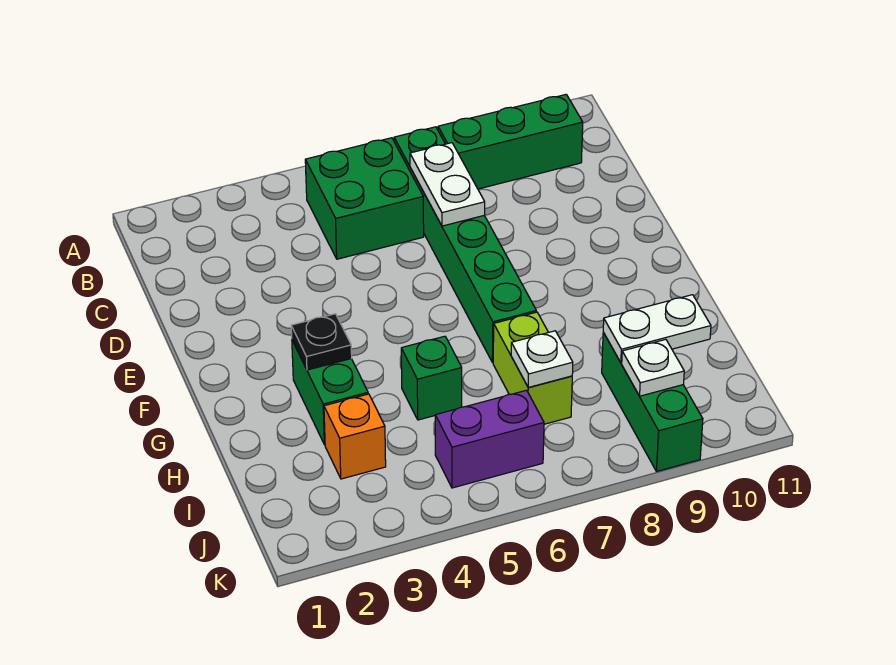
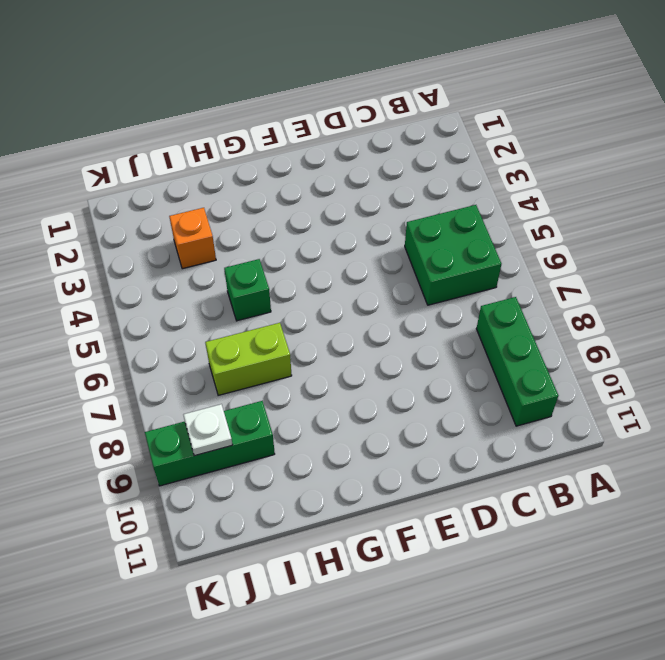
none -> green 1x6 brick [394,127,536,363]
none -> green 1x2 brick [292,341,368,445]
none -> purple 1x2 brick [435,390,544,488]

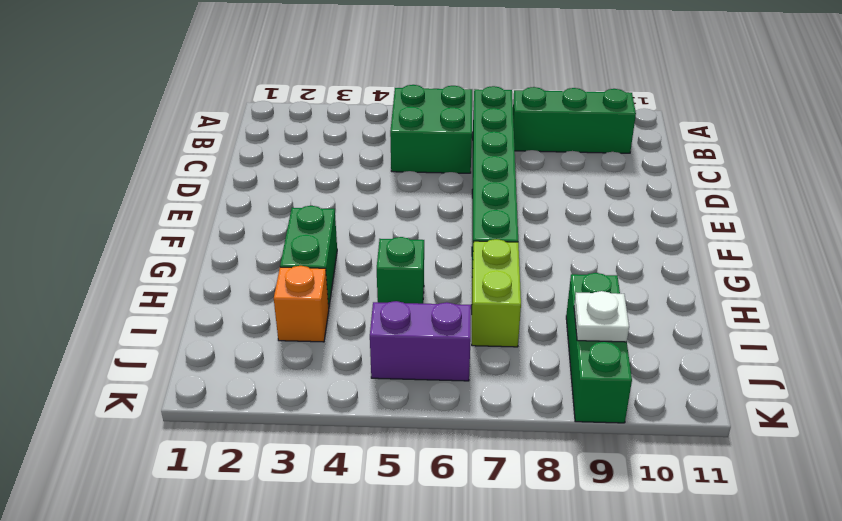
none -> white 1x2 plate [410,143,485,226]
none -> black 1x1 plate [291,314,352,370]
none -> white 1x1 plate [511,331,573,387]

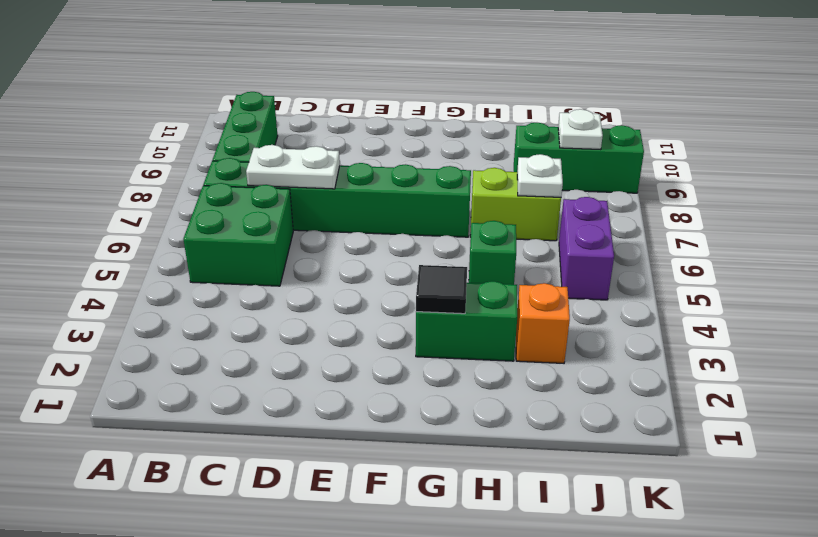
black 1x1 tile [416,265,467,314] -> black 1x1 plate [291,314,352,370]
none -> white 1x2 plate [603,295,711,363]

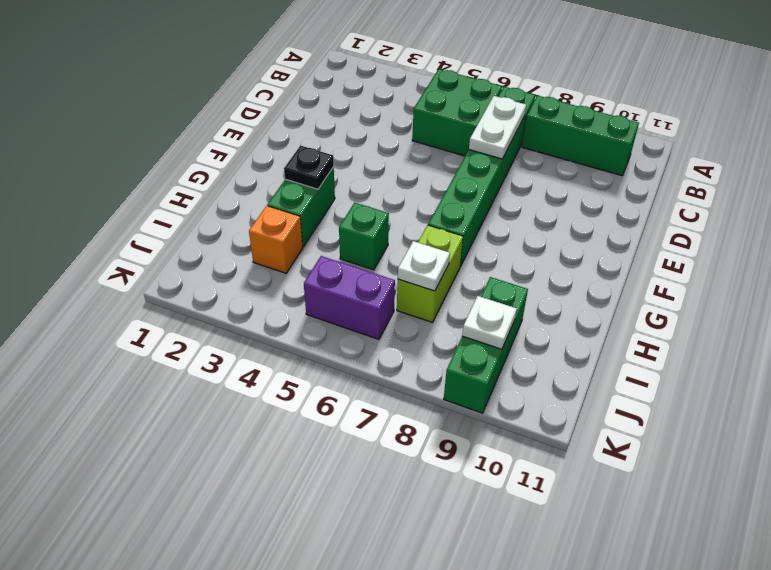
none -> white 1x2 plate [603,295,711,363]

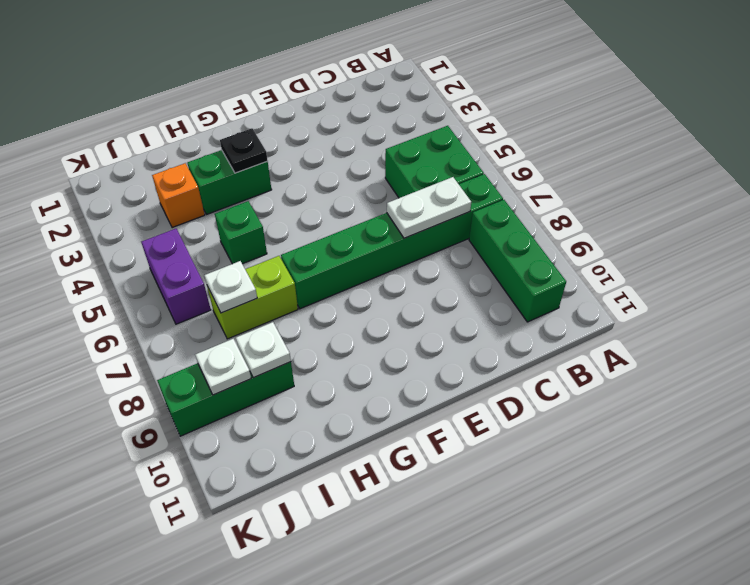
white 1x1 plate [236,322,291,378] -> white 1x2 plate [603,295,711,363]

